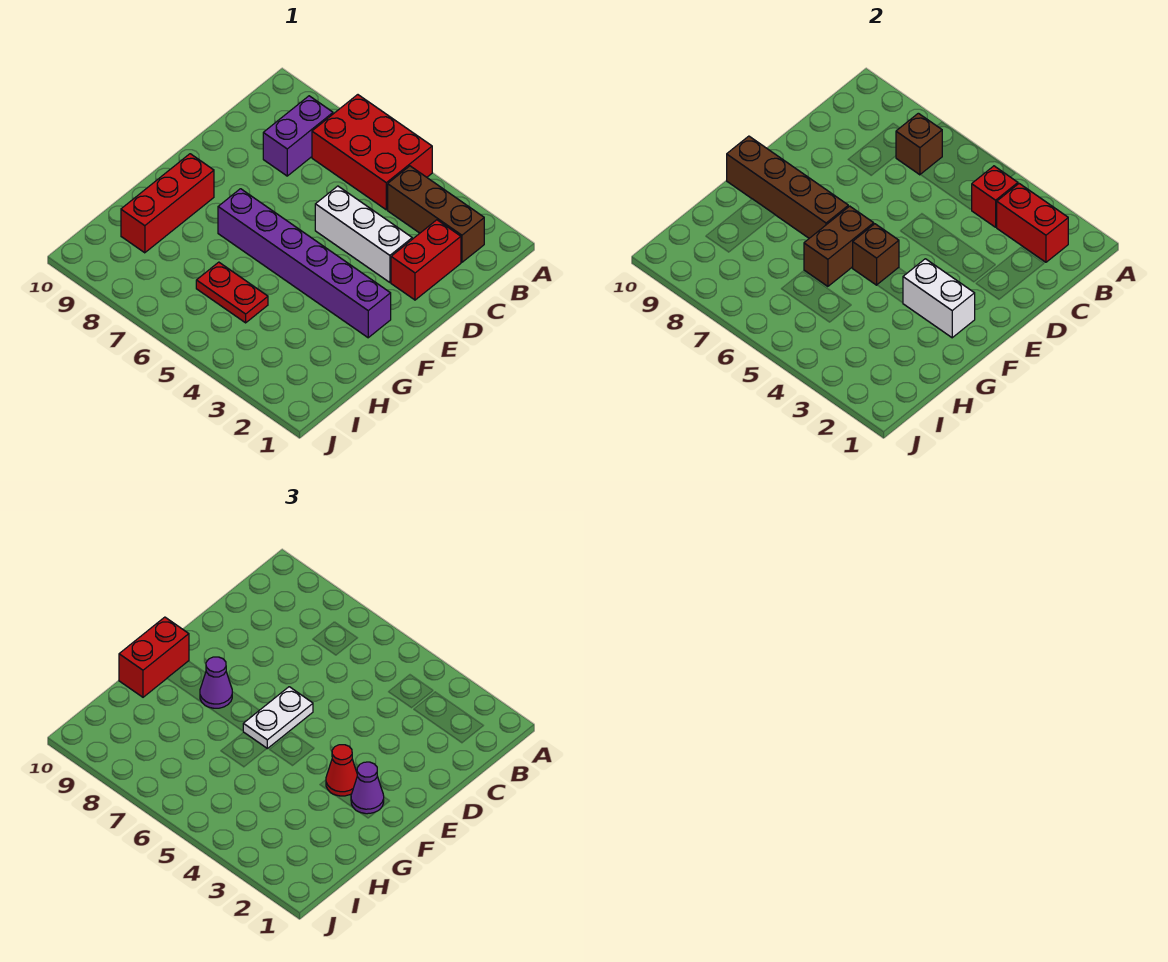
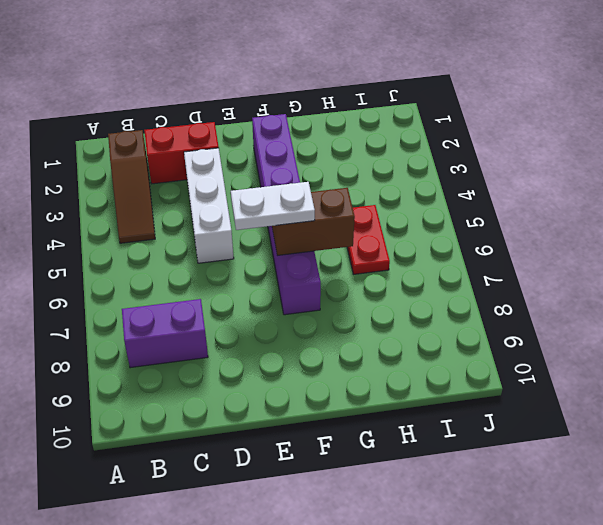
brown 1x3 slope [108,130,155,243] -> brown 1x3 brick [388,166,484,262]
none -> red 2x3 brick [312,95,432,210]
none -> red 1x3 brick [121,154,214,253]
none -> red 1x2 brick [996,184,1068,262]

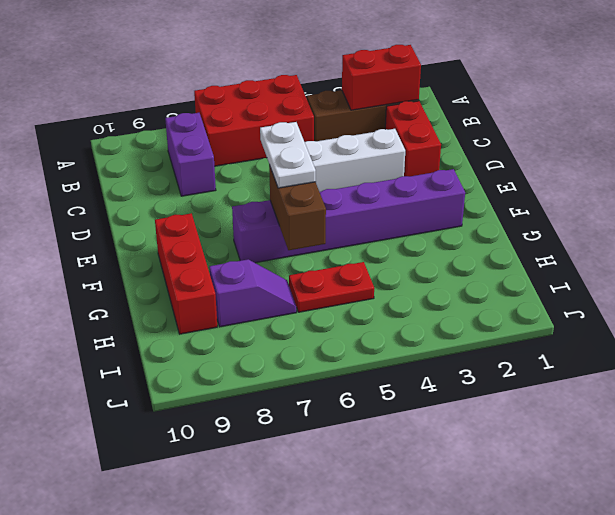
purple 1x2 slope [209,259,296,327] -> none
none -> red 1x1 brick [971,166,1018,227]
none -> brown 1x1 brick [896,113,942,175]
none -> white 1x2 brick [903,259,975,338]

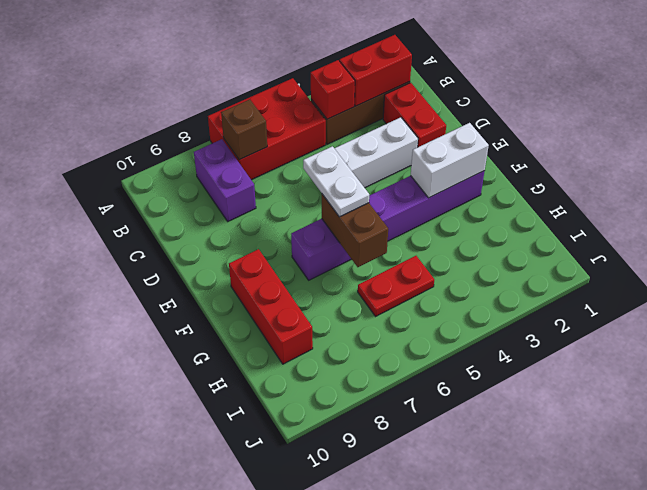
none -> brown 1x1 brick [853,224,899,285]
none -> brown 1x4 brick [727,136,848,238]
none -> purple 1x1 cone [351,762,384,814]

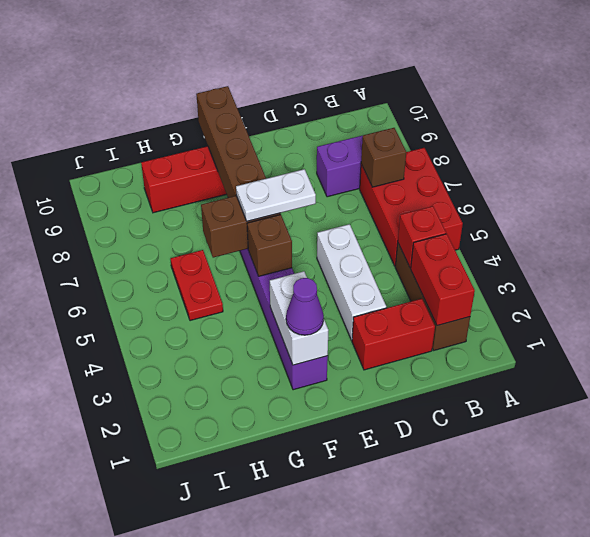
none -> red 1x1 cone [326,745,357,796]
none -> purple 1x1 cone [200,657,232,708]
none -> red 1x2 brick [119,617,189,697]

